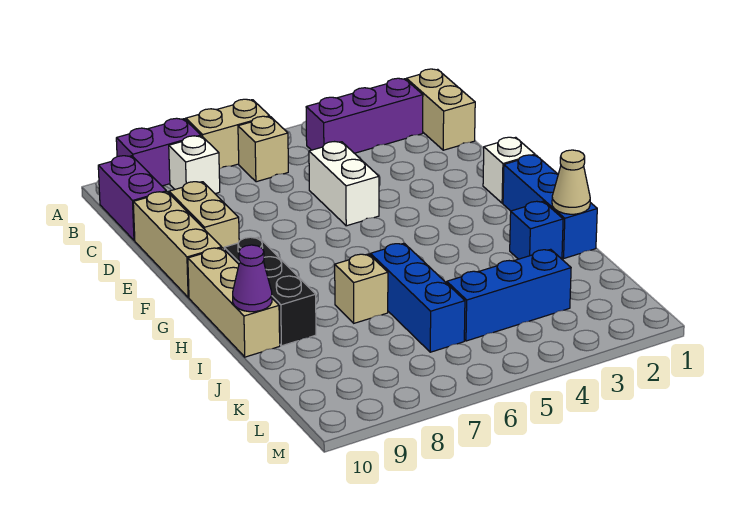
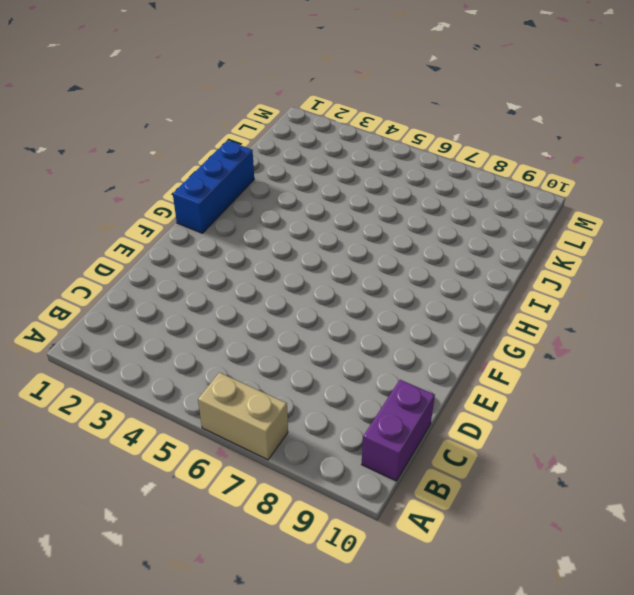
none -> purple 1x2 brick [116,118,201,186]
none -> tan 1x2 brick [406,69,475,150]
none -> purple 1x3 brick [306,78,423,153]

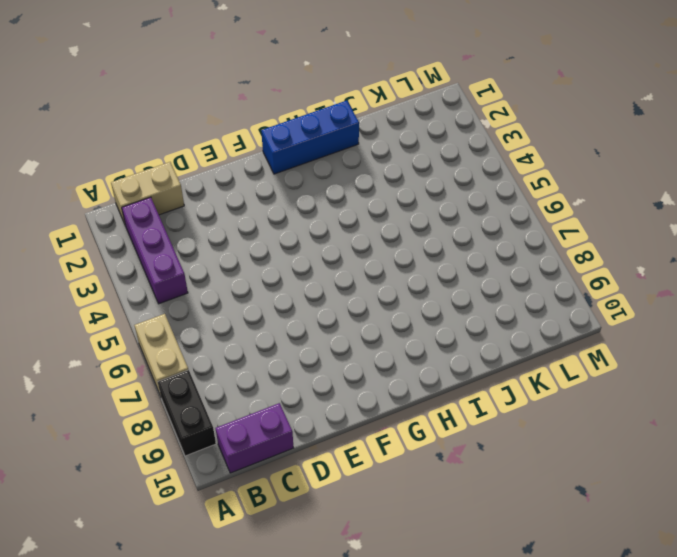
black 1x2 brick [158,370,216,456] -> purple 1x2 brick [116,118,201,186]
none -> tan 1x1 brick [238,116,288,182]
none -> white 1x1 brick [169,136,220,194]
none -> white 1x2 brick [309,142,379,226]

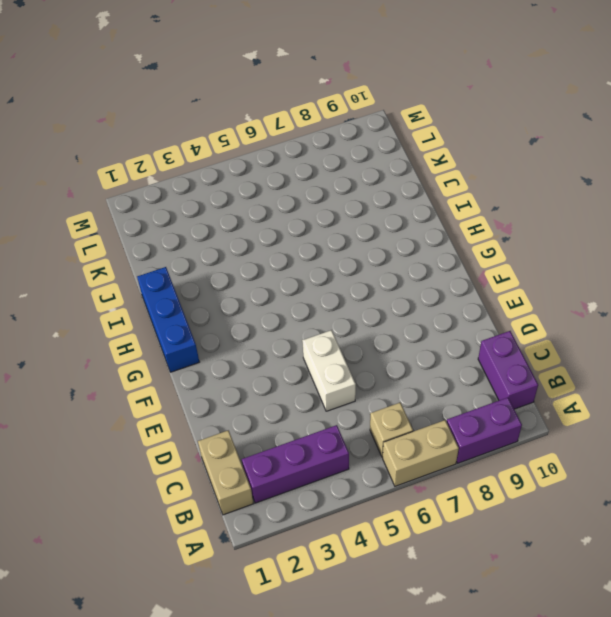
none -> white 1x1 brick [169,136,220,194]
none -> tan 1x2 brick [169,182,239,249]
none -> tan 1x3 brick [133,192,222,298]

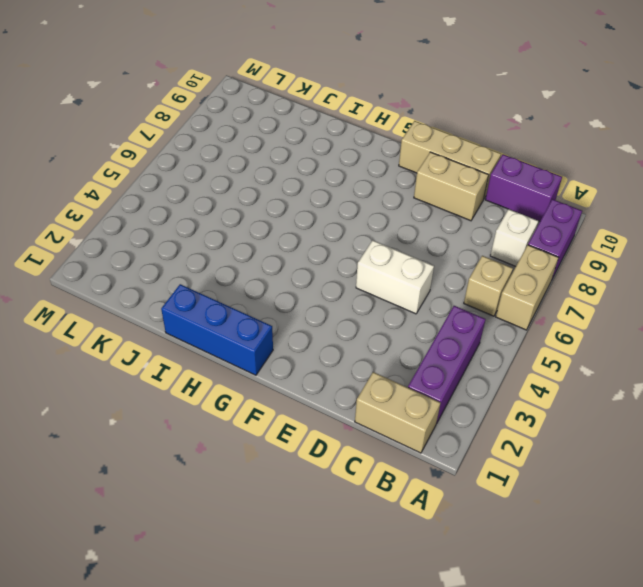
none -> white 1x1 brick [483,137,535,203]
none -> black 1x3 brick [224,237,316,346]
none -> tan 1x3 brick [188,248,280,357]

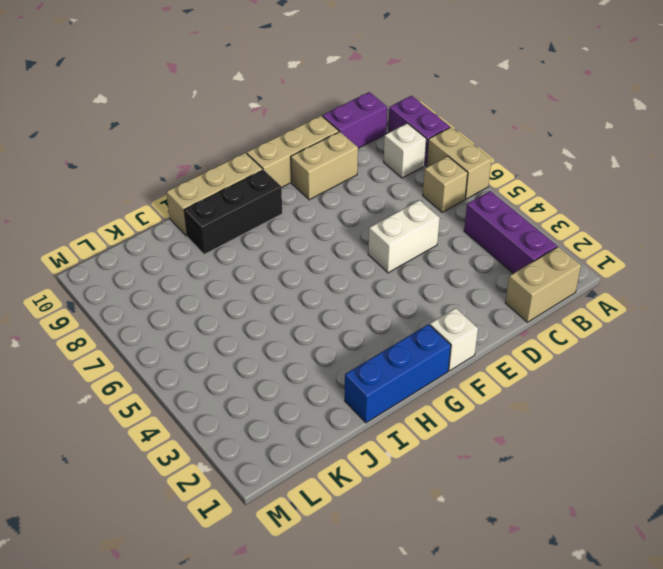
none -> blue 1x1 brick [510,201,563,259]
none -> blue 1x3 brick [370,243,465,352]
none -> tan 1x1 brick [335,254,388,323]

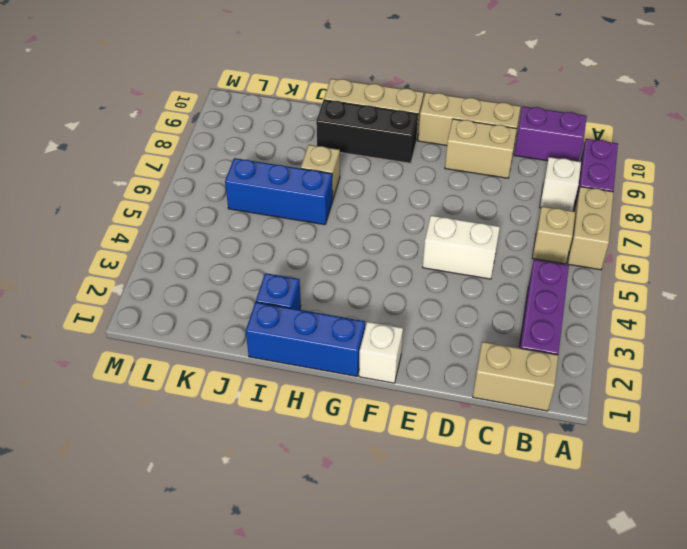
none -> blue 1x3 brick [447,249,571,341]
none -> tan 1x1 cone [552,150,590,214]
none -> purple 1x1 cone [233,245,272,312]

